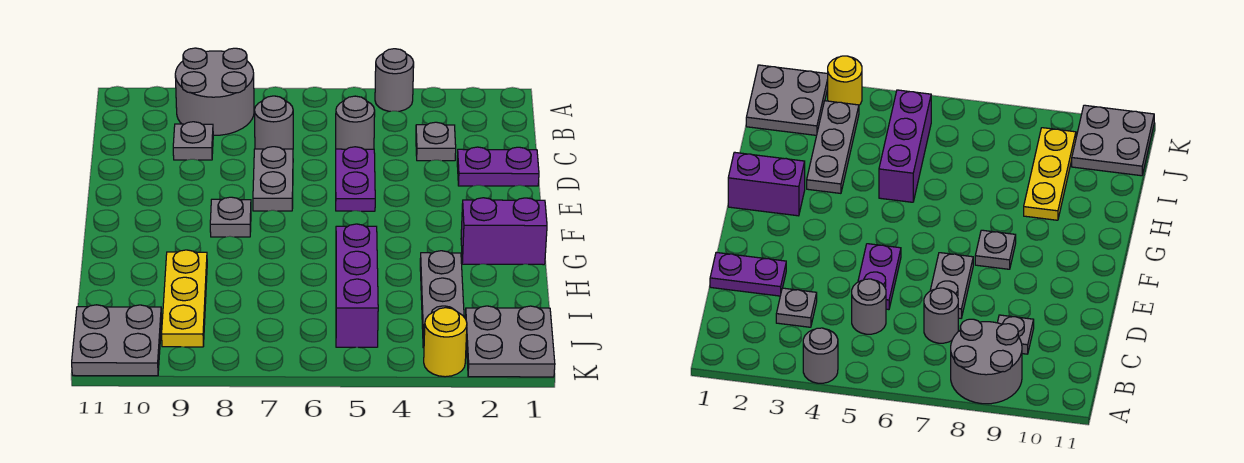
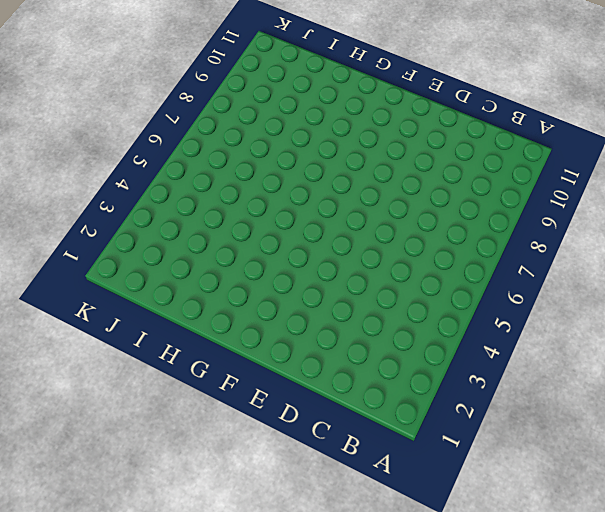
none -> grey 1x1 round brick [375,49,414,111]
none -> grey 2x2 round brick [175,48,254,135]
none -> grey 1x1 plate [416,122,456,161]

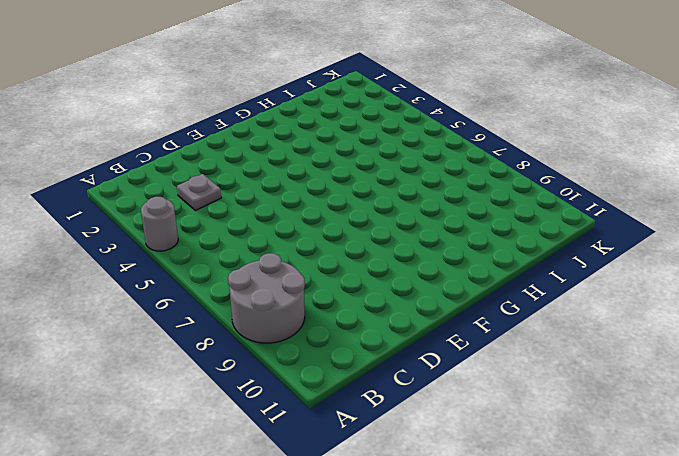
none -> grey 1x1 round brick [336,96,375,149]
none -> grey 1x1 round brick [254,96,293,149]
none -> grey 1x1 plate [173,122,213,160]

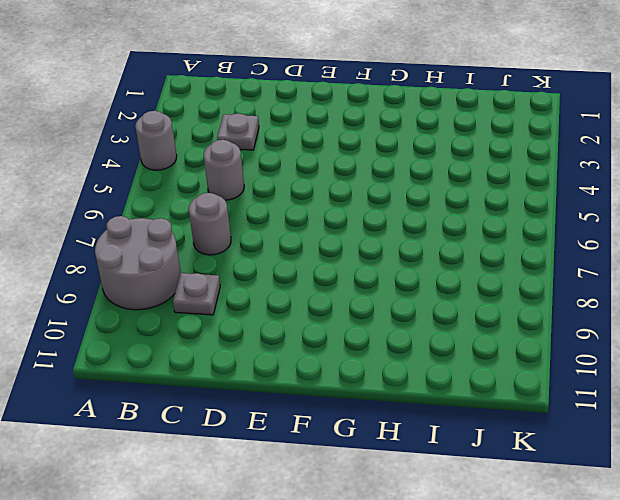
none -> purple 1x2 plate [457,147,539,186]
none -> purple 1x2 plate [336,147,375,211]
none -> grey 1x2 plate [253,147,293,211]

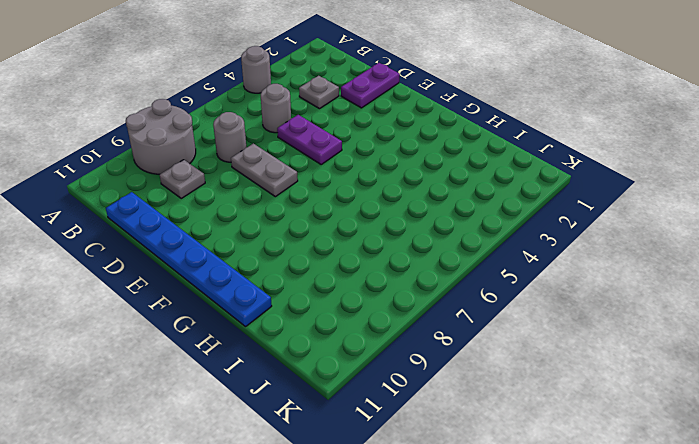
blue 1x6 plate [106,192,272,327] -> none
none -> grey 1x1 plate [210,197,251,237]
none -> purple 1x2 brick [461,198,547,265]
none -> grey 1x3 plate [420,251,464,348]

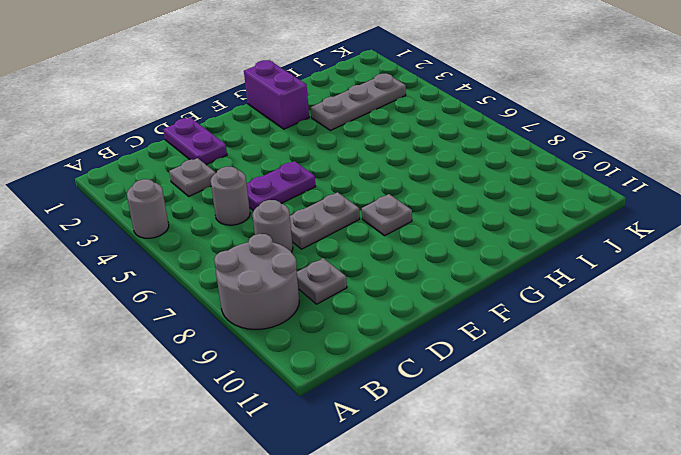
none -> purple 1x3 brick [336,224,378,347]
none -> yellow 1x3 plate [162,250,207,347]
none -> grey 2x2 plate [465,306,555,377]

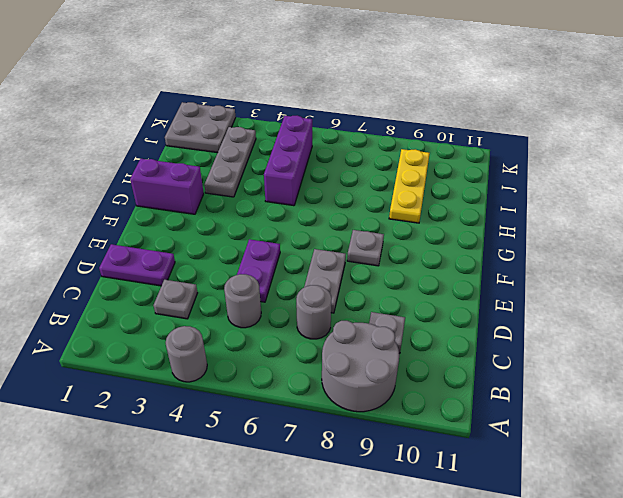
none -> grey 2x2 plate [72,305,162,376]
none -> yellow 1x1 round brick [424,308,467,377]

